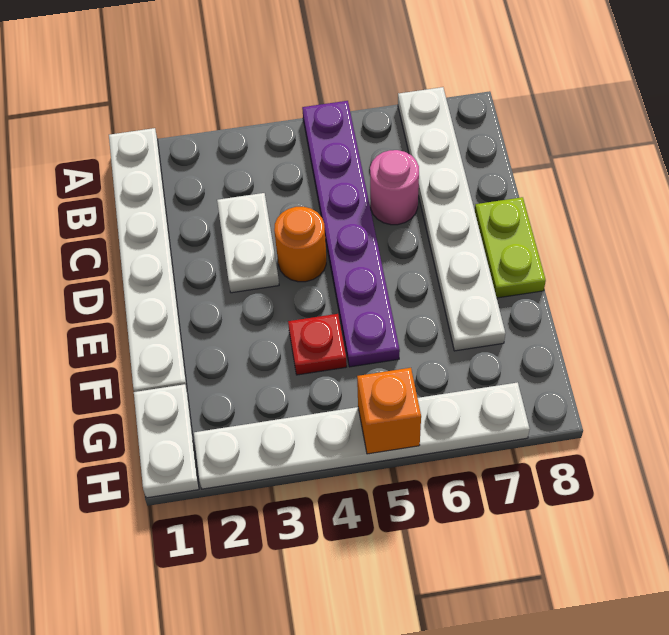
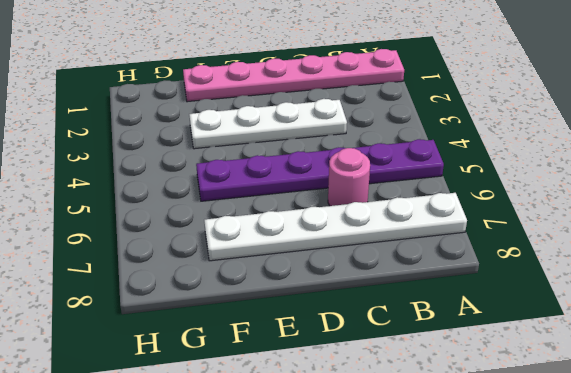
pink 1x6 plate [183,49,404,102] -> white 1x6 plate [109,128,187,392]
white 1x4 plate [189,99,347,149] -> white 1x2 plate [217,193,279,293]
none -> orange 1x1 round brick [274,207,326,282]
none -> lime 1x2 plate [475,197,546,298]

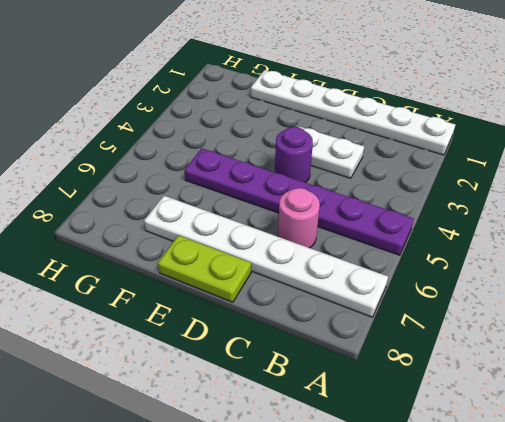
purple 1x1 round brick [275,127,313,183] -> orange 1x1 round brick [274,207,326,282]
none -> red 1x1 plate [288,314,347,375]
none -> white 1x2 plate [134,384,199,498]

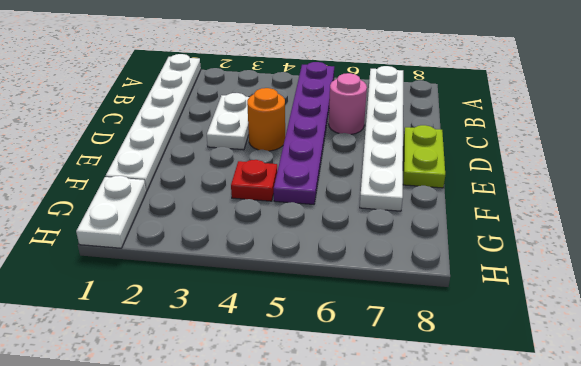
none -> white 1x6 plate [194,382,530,489]
none -> orange 1x1 brick [357,368,421,454]

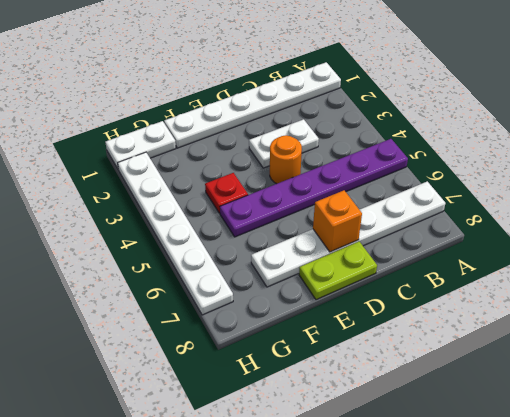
orange 1x1 brick [313,190,362,252] -> orange 1x1 brick moved to [357,368,421,454]
none -> pink 1x1 round brick [370,150,419,225]

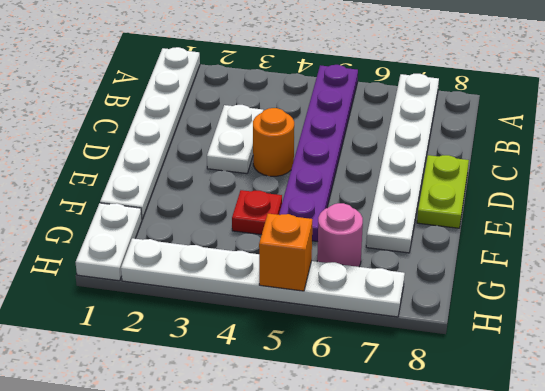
pink 1x1 round brick [317,203,363,267] -> pink 1x1 round brick moved to [370,150,419,225]

